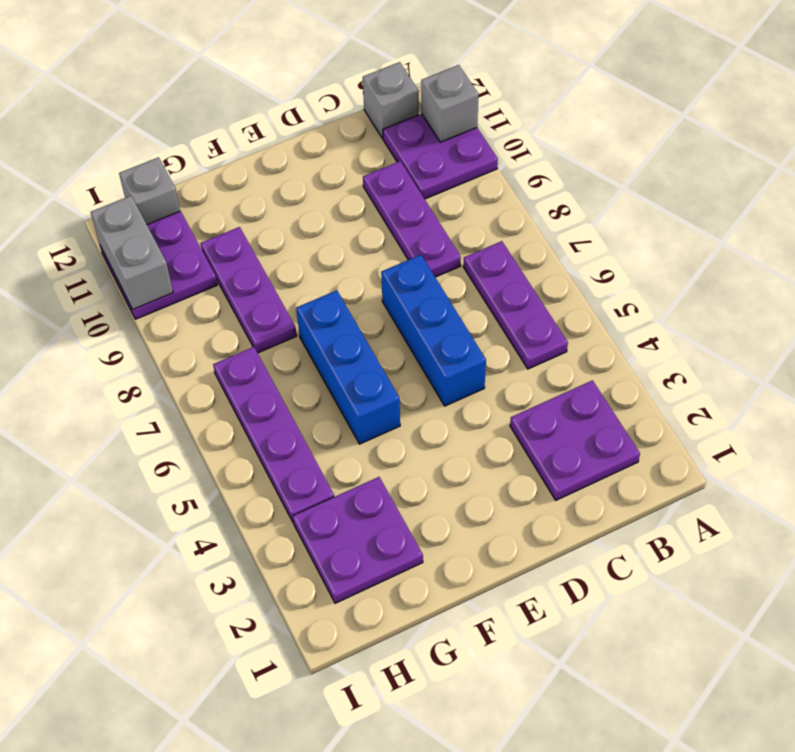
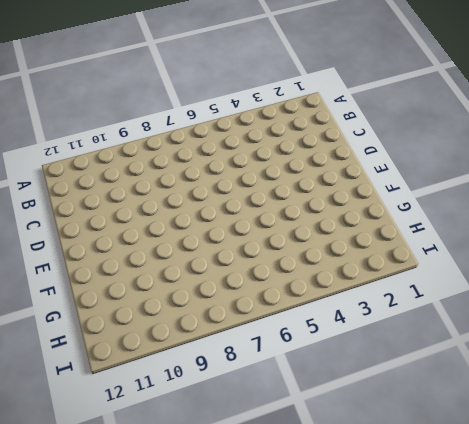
none -> purple 2x2 plate [383,114,498,199]
none -> purple 2x2 plate [510,380,640,500]
none -> purple 1x3 plate [463,241,568,369]

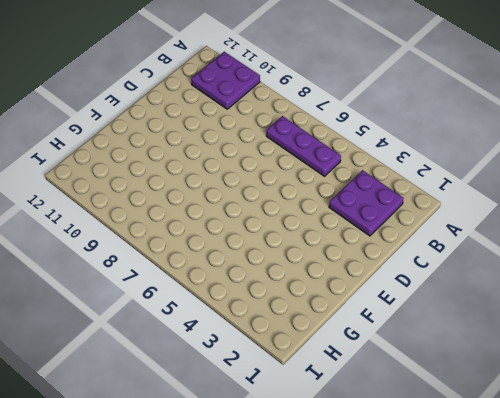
none -> grey 1x1 brick [363,62,419,138]
none -> purple 1x3 plate [363,161,461,277]
none -> blue 1x3 brick [381,255,486,406]

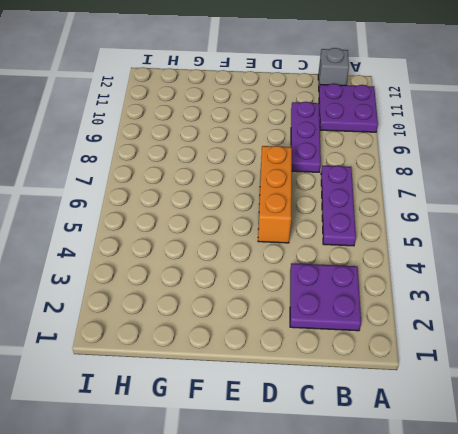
orange 1x3 brick [258,146,292,243] -> blue 1x3 brick [381,255,486,406]
none -> blue 1x3 brick [296,290,400,444]
none -> purple 2x2 plate [293,477,423,603]
none -> purple 1x3 plate [201,227,297,353]

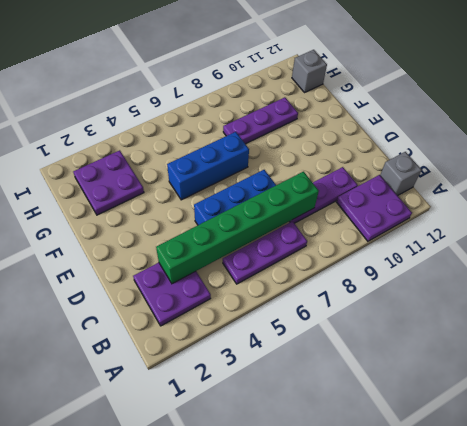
green 1x6 brick [156,172,319,284] -> none
none -> purple 1x4 plate [213,347,334,522]
none -> purple 2x2 plate [100,211,217,319]
none -> grey 1x1 brick [421,65,479,142]

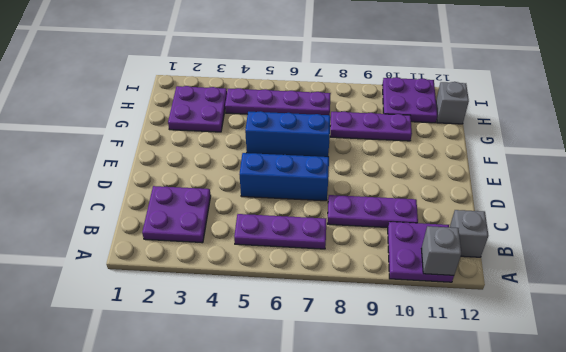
none -> grey 1x2 brick [91,196,173,309]

